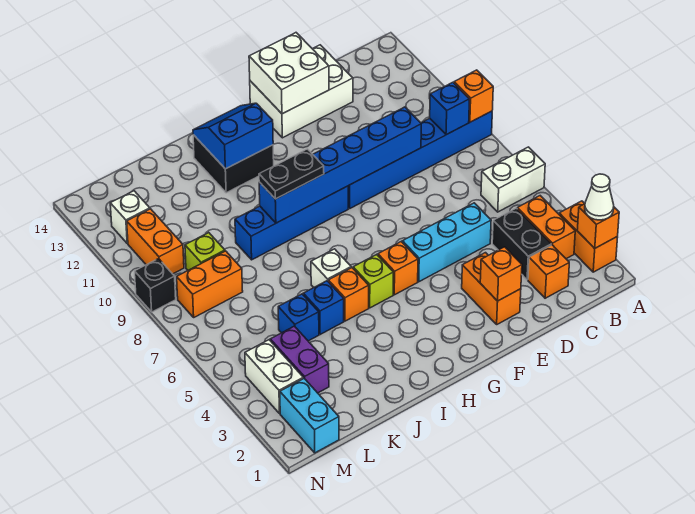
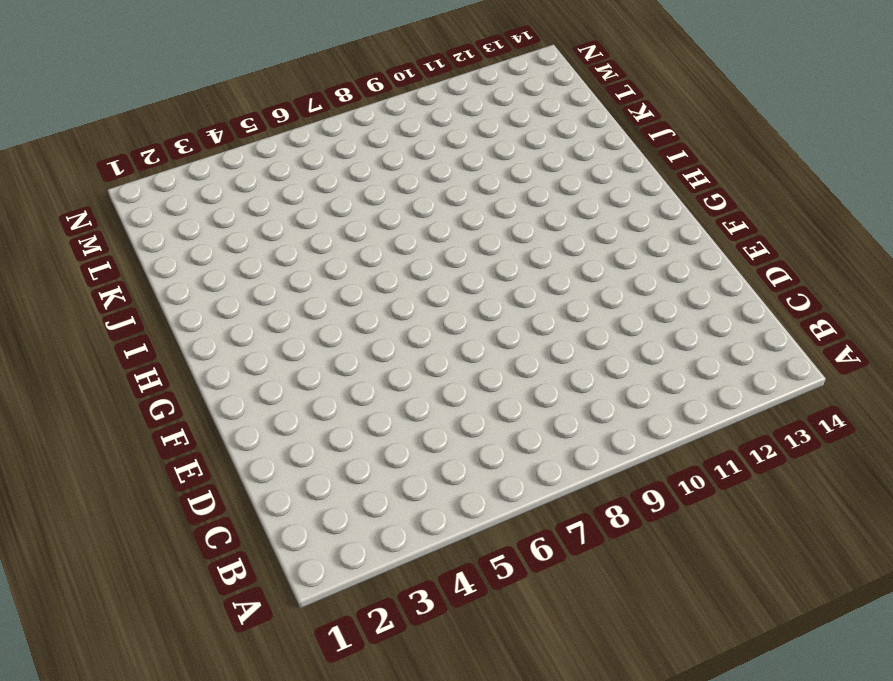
none -> orange 1x2 brick [559,201,618,272]
none -> white 1x2 brick [481,147,545,212]
none -> blue 1x6 brick [348,111,492,208]
none -> orange 1x2 brick [517,196,575,259]

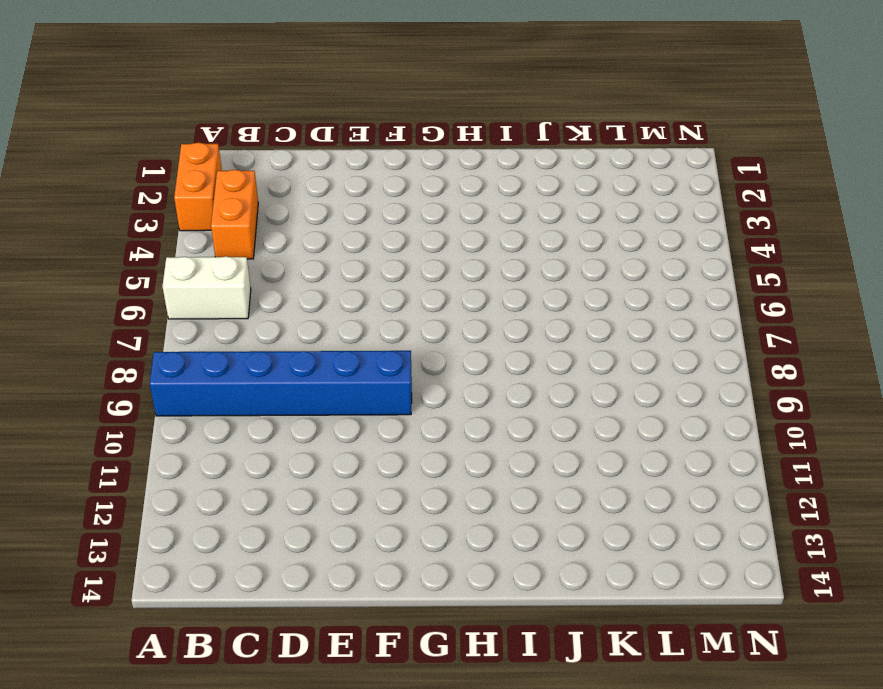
none -> orange 1x1 brick [528,245,569,298]
none -> black 1x2 brick [492,208,551,280]
none -> cyan 1x3 brick [402,203,491,282]
none -> white 2x3 brick [250,45,353,138]

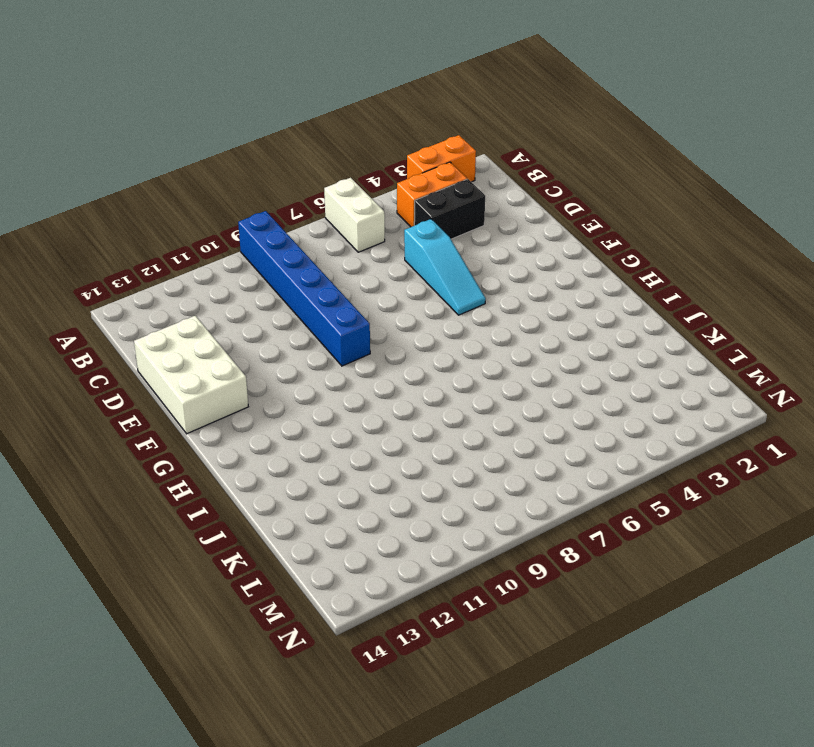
cyan 1x3 slope [404,219,486,315] -> cyan 1x3 brick [402,203,491,282]
none -> orange 1x1 brick [528,245,569,298]
none -> orange 1x2 brick [462,253,521,324]
none -> orange 1x1 brick [378,242,418,295]
none -> blue 1x4 brick [235,186,348,260]

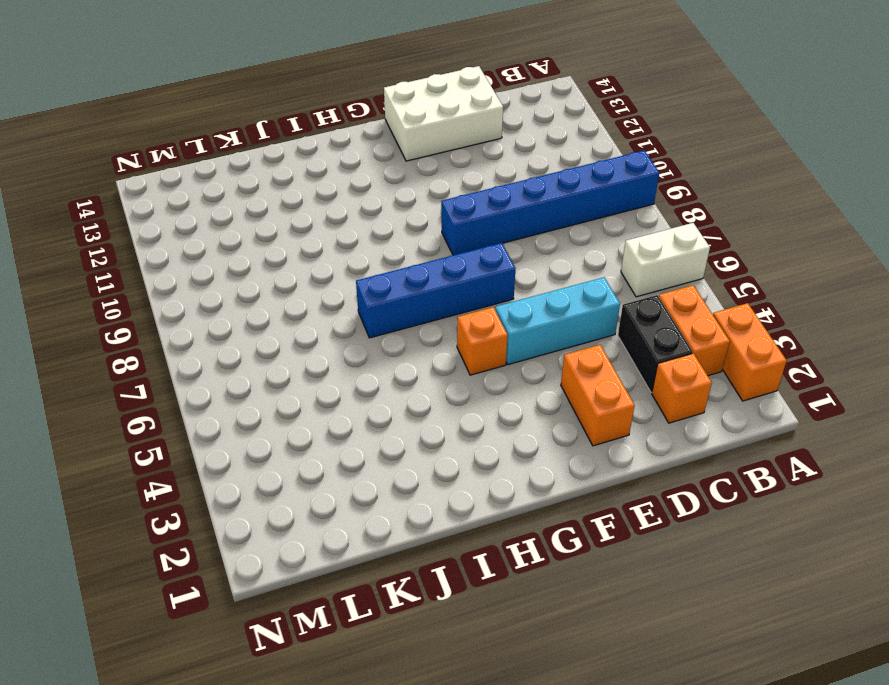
blue 1x4 brick [356,243,516,338] -> blue 1x4 brick moved to [235,186,348,260]
none -> lime 1x1 brick [353,254,393,308]
none -> black 2x2 brick [193,135,274,193]
none -> orange 1x1 brick [328,268,369,321]
none -> white 1x1 brick [311,249,351,287]

